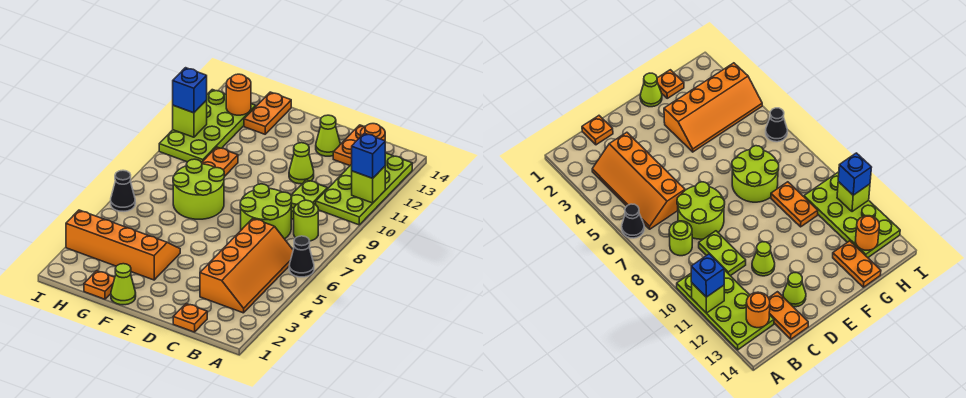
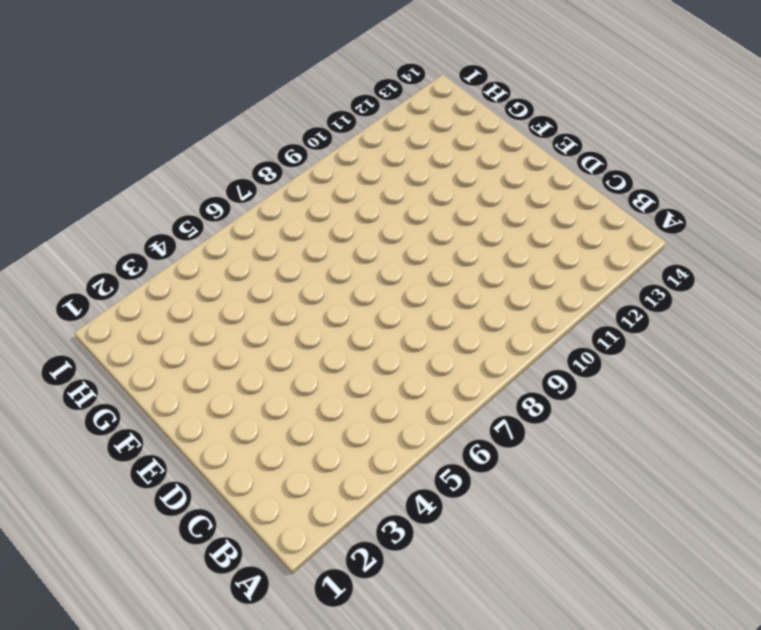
none -> black 1x1 cone [289,236,314,277]
none -> lime 2x4 plate [316,153,412,225]
none -> orange 2x4 slope [200,219,293,313]

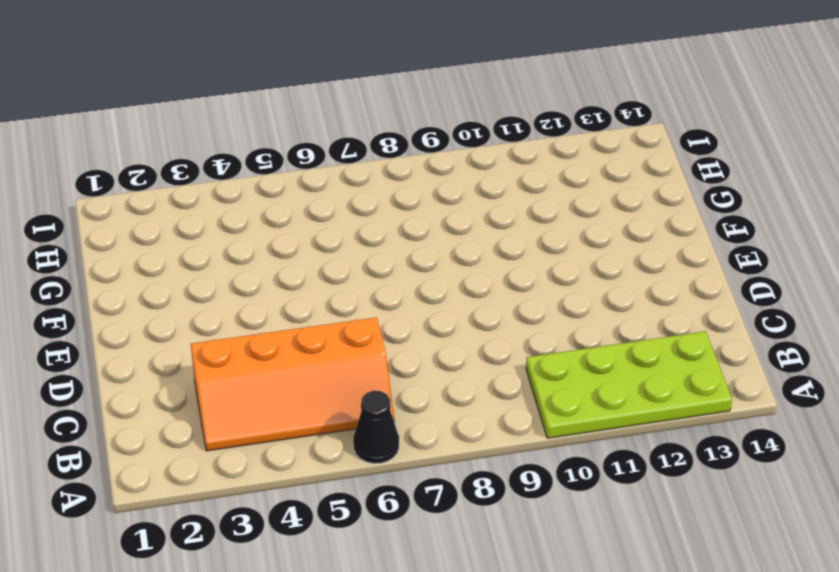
none -> lime 1x1 round brick [294,200,318,241]
none -> orange 1x1 plate [173,303,207,332]
none -> lime 2x2 round brick [240,184,292,239]

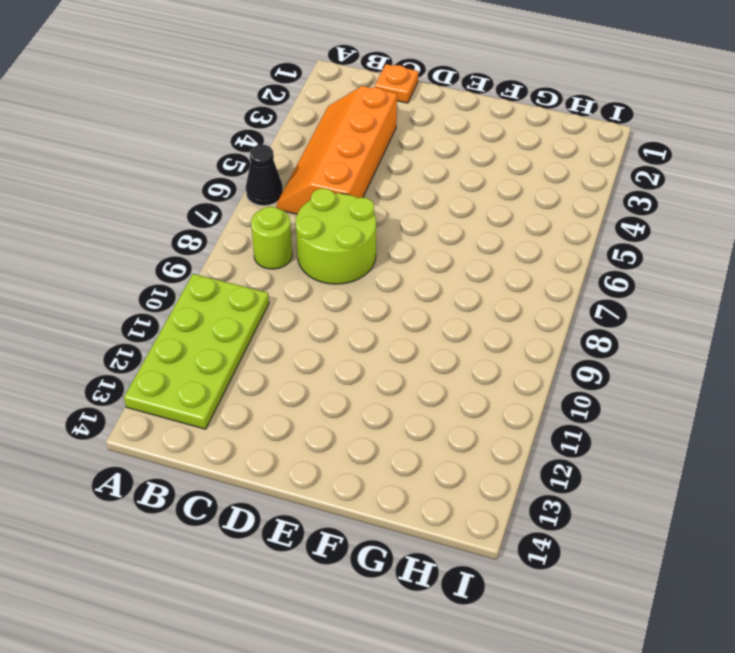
none -> lime 1x2 plate [291,180,327,220]
none -> orange 1x2 plate [333,125,365,166]
none -> lime 1x1 cone [289,143,314,184]

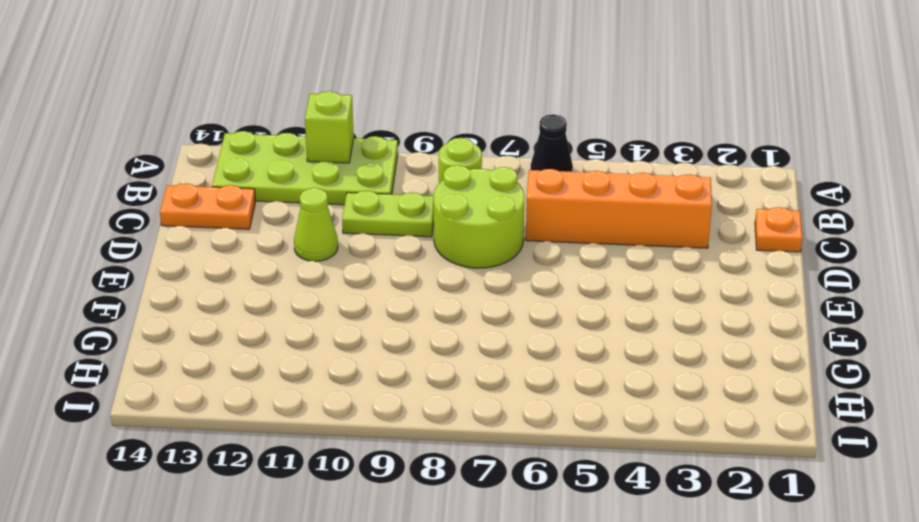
none -> lime 1x1 cone [316,115,340,156]
none -> lime 1x1 cone [111,264,136,305]
none -> orange 2x4 slope [66,210,180,280]

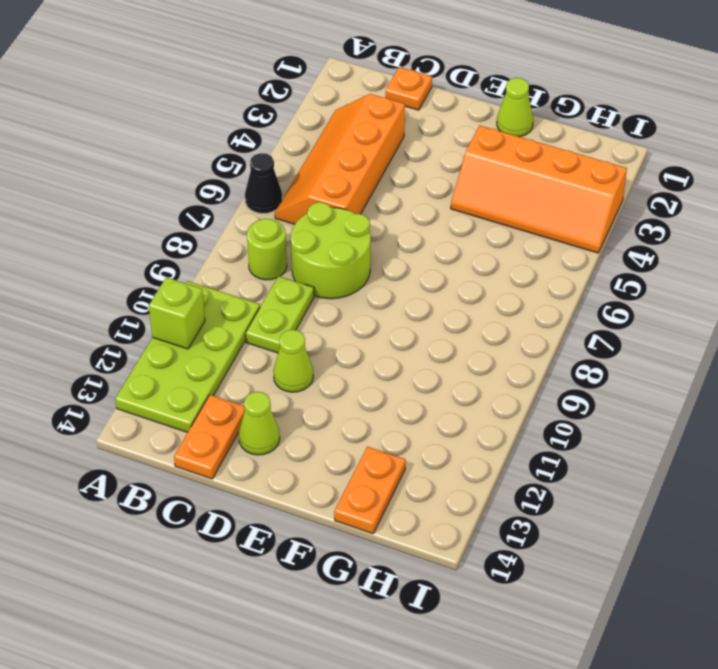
none -> lime 2x2 round brick [173,159,224,219]
none -> orange 1x1 plate [84,271,115,299]
none -> orange 1x2 plate [202,147,238,177]

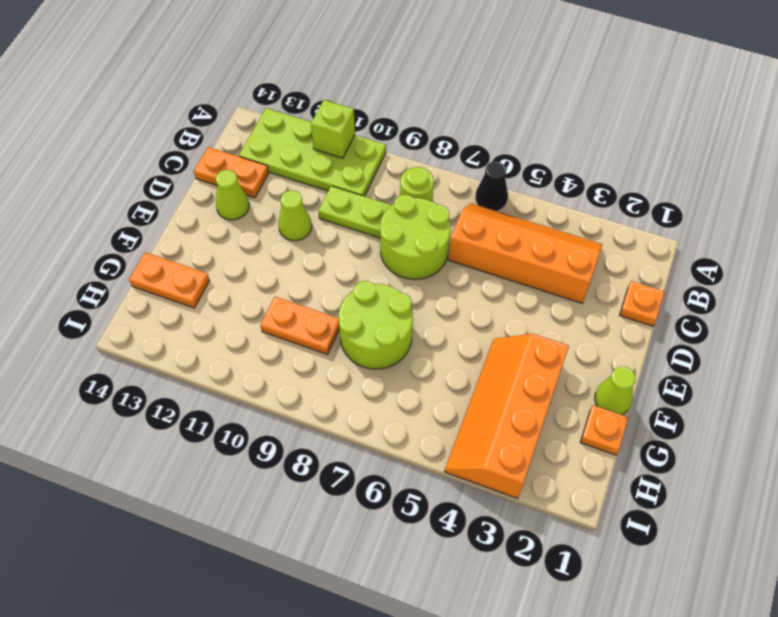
none -> lime 2x4 plate [159,90,256,162]
none -> black 1x1 cone [111,170,135,211]
none -> orange 1x1 round brick [361,124,385,141]

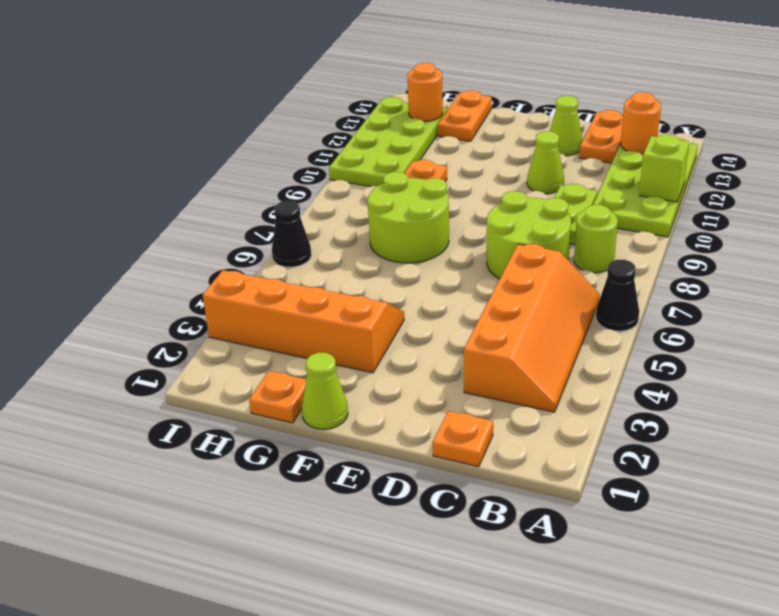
none -> lime 1x1 brick [173,100,207,137]
none -> blue 1x1 brick [352,133,385,178]
none -> blue 1x1 brick [173,68,207,113]

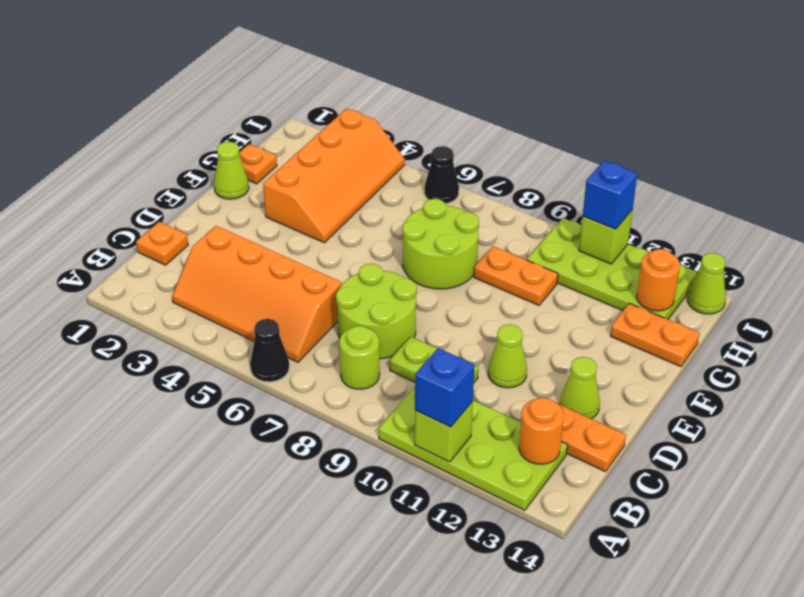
lime 1x1 cone [688,253,726,314] -> none

